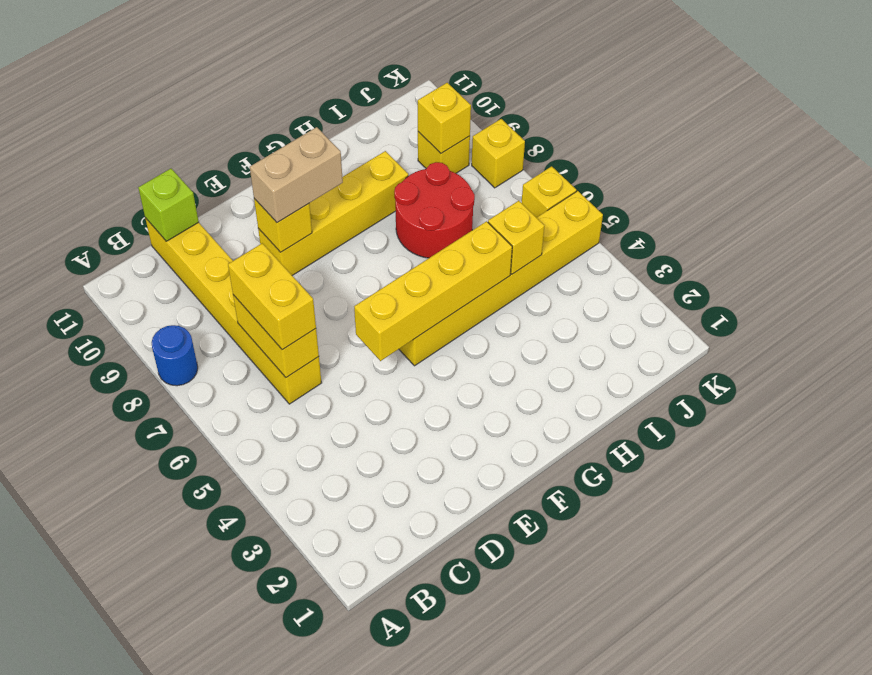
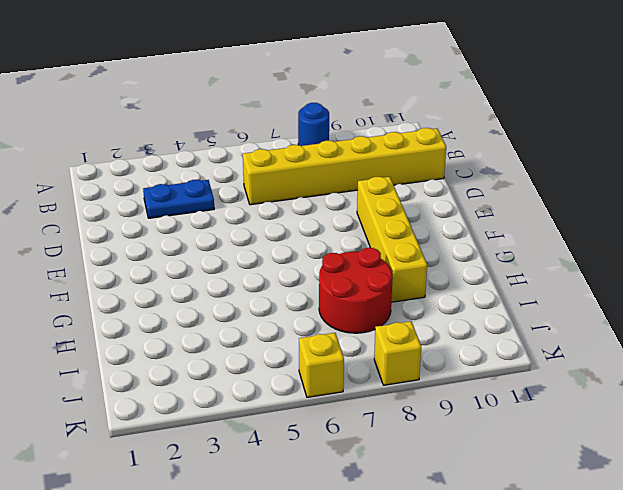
blue 1x2 plate [143,180,214,218] -> none
none -> yellow 1x6 brick [399,191,603,366]
none -> yellow 1x1 brick [418,132,470,173]
none -> yellow 1x2 brick [233,295,319,378]

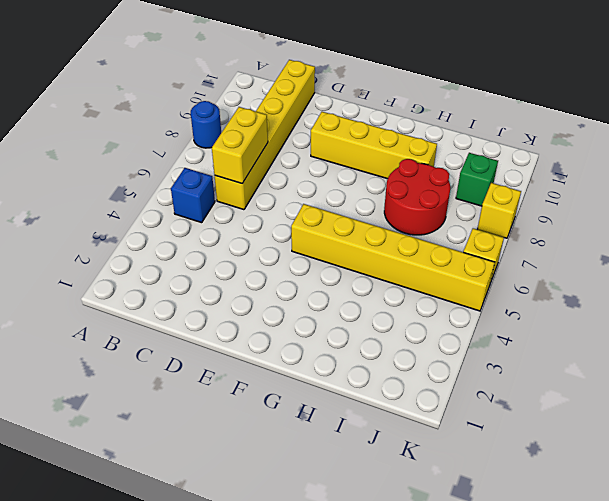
blue 1x1 brick [171,168,215,223] -> none
green 1x1 brick [456,153,498,206] -> yellow 1x1 brick [418,132,470,173]
none -> lime 1x1 brick [138,169,199,241]
none -> yellow 1x4 brick [354,221,512,361]
none -> yellow 1x1 brick [254,199,312,252]

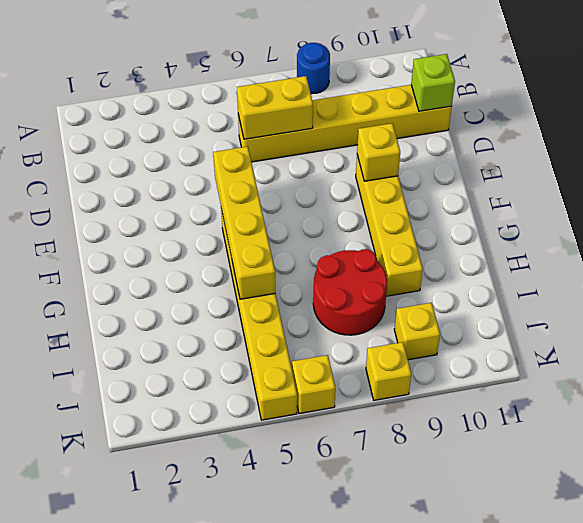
none -> yellow 1x1 brick [488,201,544,274]
none -> yellow 1x1 brick [418,83,471,153]
none -> yellow 1x2 brick [228,243,316,350]

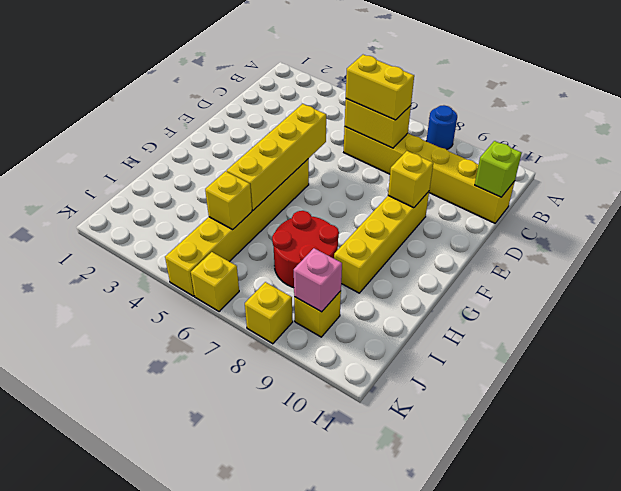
pink 1x1 brick [294,248,342,312] -> yellow 1x1 brick [418,83,471,153]
none -> tan 1x2 brick [250,127,343,223]

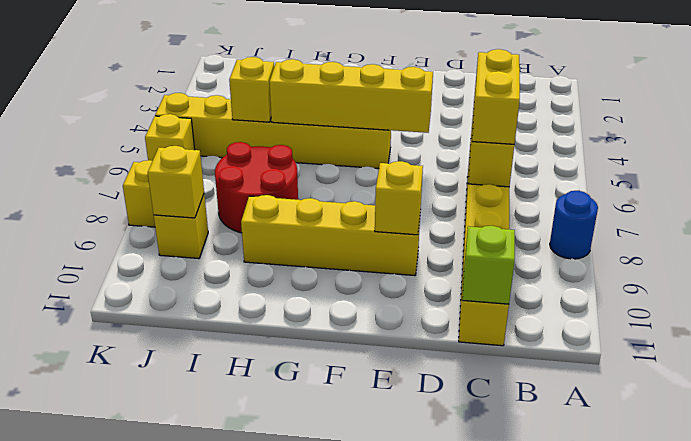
none -> tan 1x2 brick [250,127,343,223]

